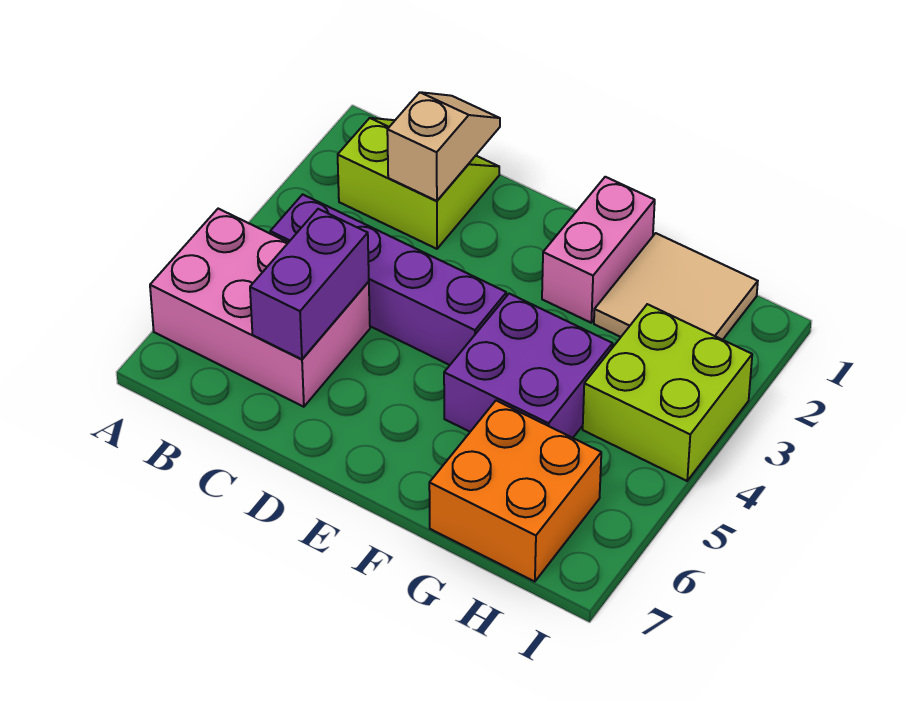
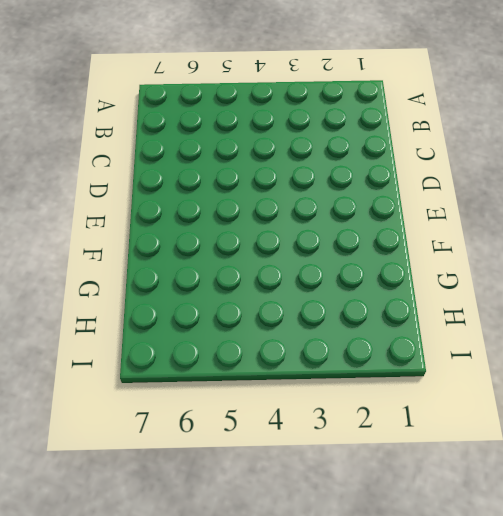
none -> pink 2x3 brick [150,209,370,407]
none -> lime 2x2 slope [338,118,499,249]

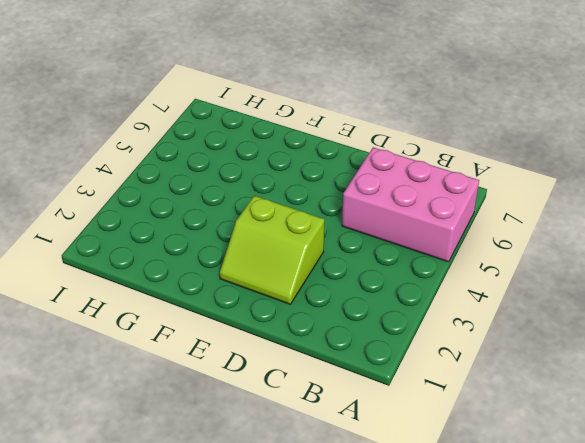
lime 2x2 slope [220,196,325,304] -> lime 2x2 slope moved to [338,118,499,249]
none -> purple 1x4 brick [270,194,506,365]
none -> pink 1x2 brick [542,177,655,323]

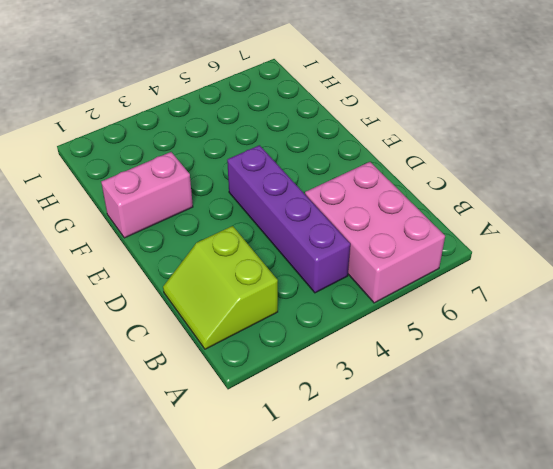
none -> purple 2x2 brick [444,294,613,438]
none -> tan 2x2 tile [594,233,758,340]

